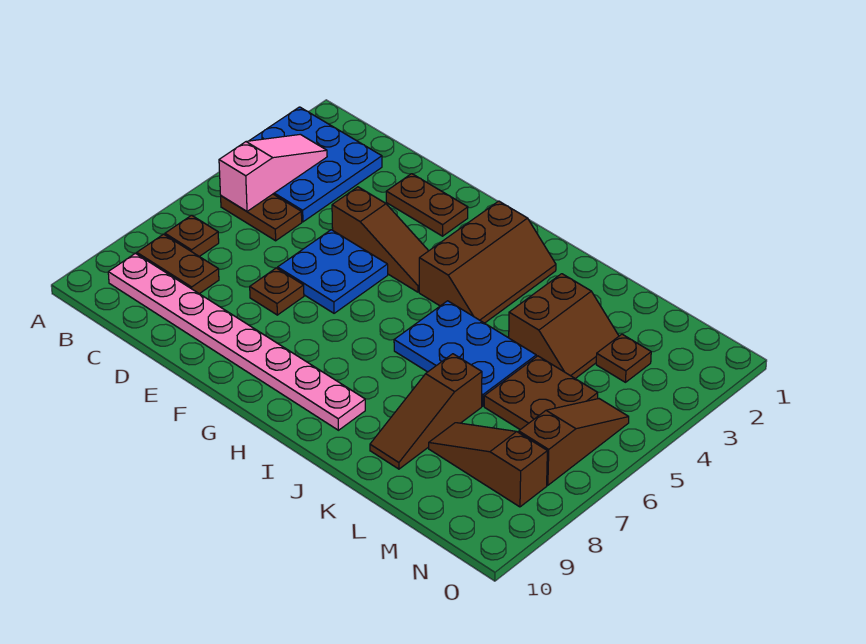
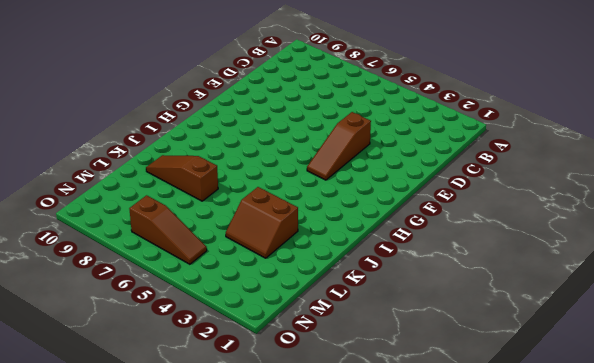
none -> blue 3x3 plate [249,107,382,222]
none -> brown 1x2 plate [221,194,302,241]
none -> brown 1x1 plate [165,215,219,257]

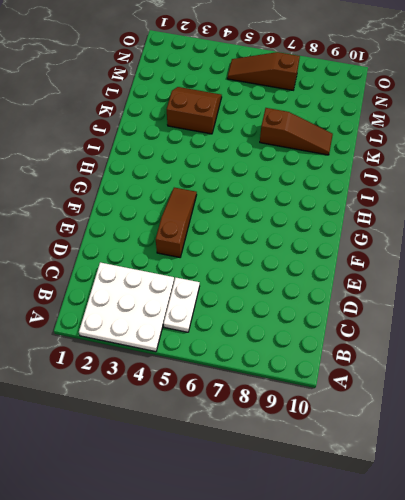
white 3x3 plate [79,262,174,352] -> blue 3x3 plate [249,107,382,222]
white 1x2 plate [164,278,200,332] -> brown 1x2 plate [221,194,302,241]
none -> brown 1x1 plate [165,215,219,257]
none -> brown 1x2 plate [137,234,219,294]
none -> pink 1x8 plate [108,253,365,430]

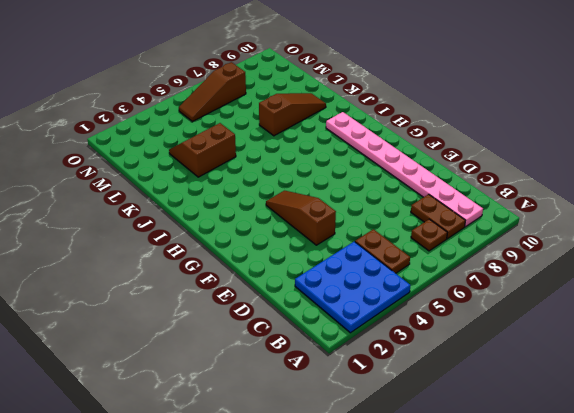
none -> brown 1x2 plate [386,174,468,236]
none -> blue 2x2 plate [278,230,388,313]
none -> brown 1x1 plate [250,268,304,315]

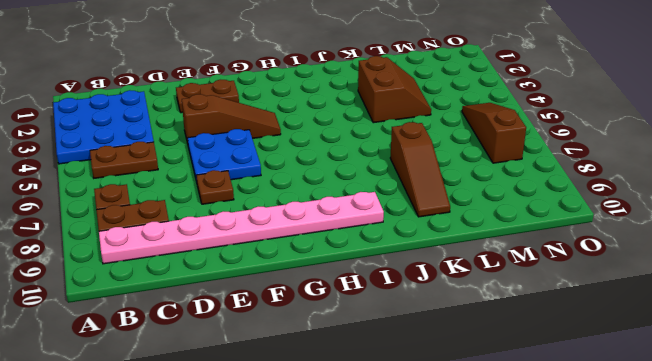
none -> brown 2x3 slope [419,201,556,323]
none -> blue 2x3 plate [394,301,536,406]
none -> brown 2x2 plate [484,356,598,430]

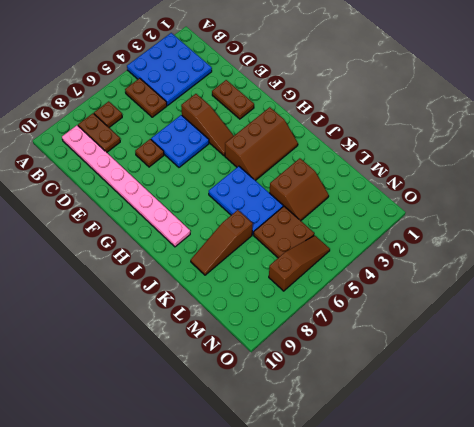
none -> brown 1x3 slope [429,423,547,507]
none -> brown 1x1 plate [596,334,651,382]
none -> pink 1x3 slope [219,134,327,211]

